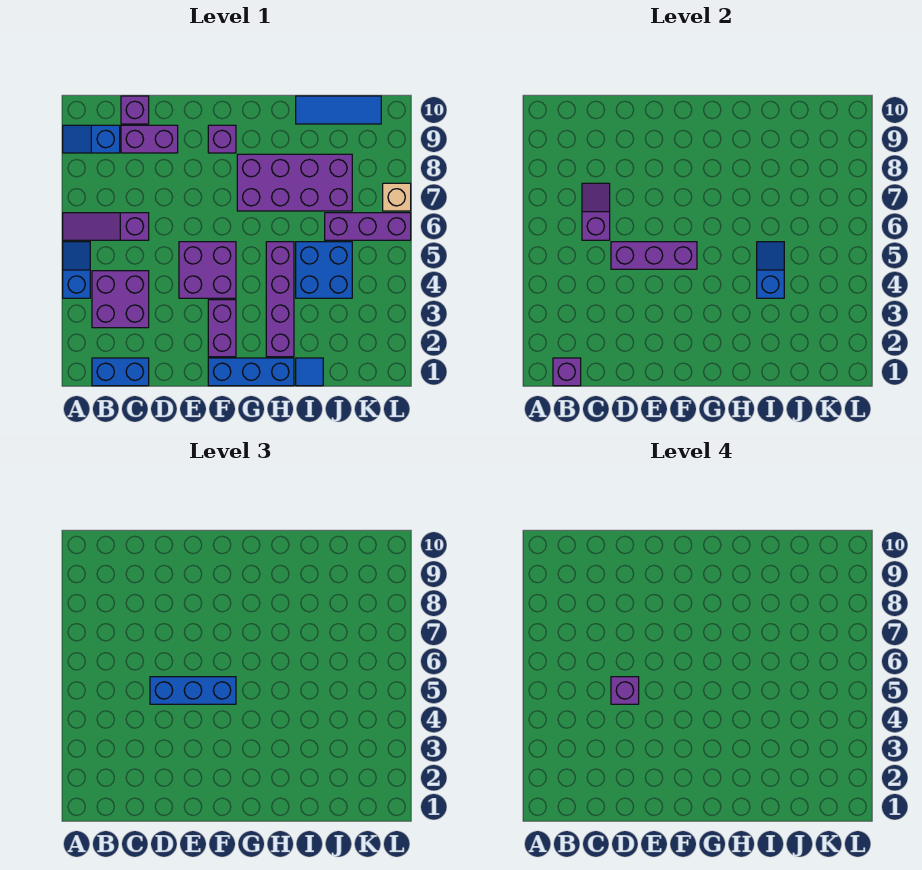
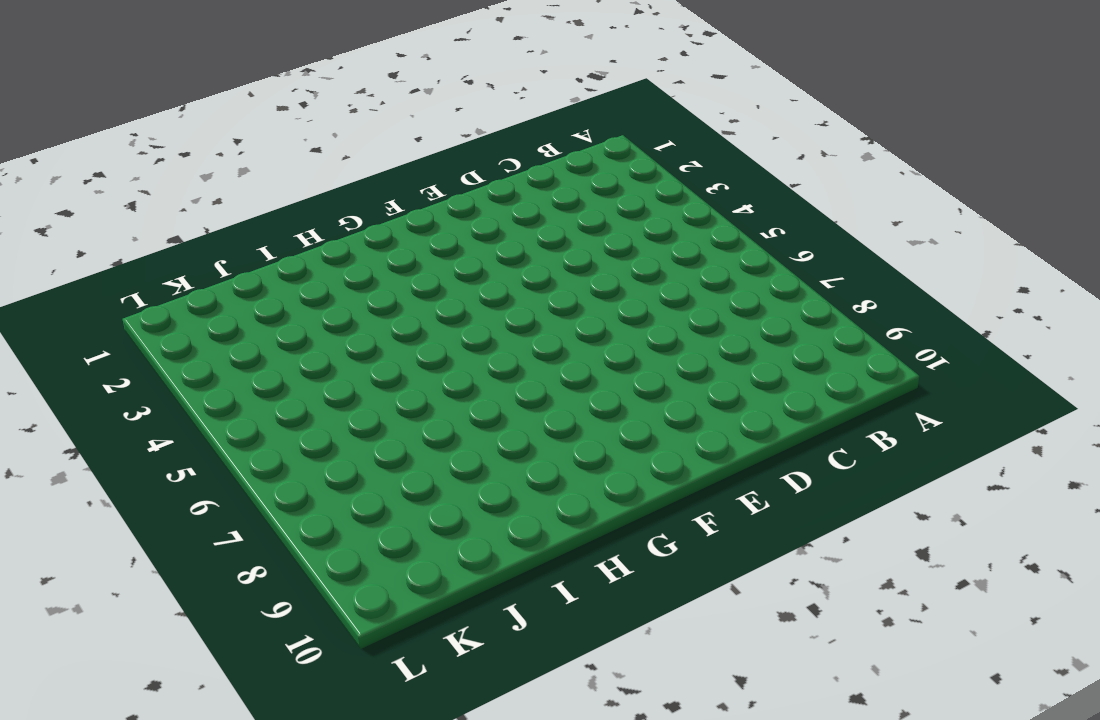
none -> blue 1x2 slope [63,242,90,298]
none -> purple 1x3 slope [63,213,149,240]
none -> blue 1x2 slope [63,125,120,153]

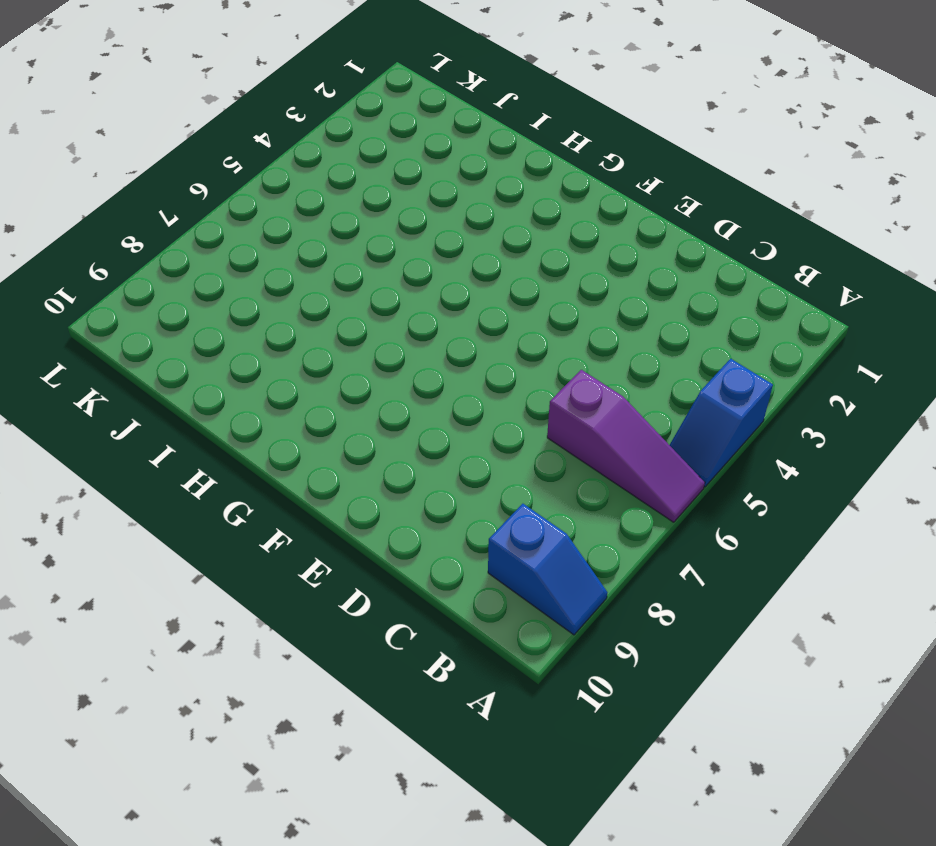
none -> blue 1x2 brick [92,358,149,386]
none -> purple 2x2 brick [92,271,149,328]
none -> purple 1x2 brick [121,125,178,153]

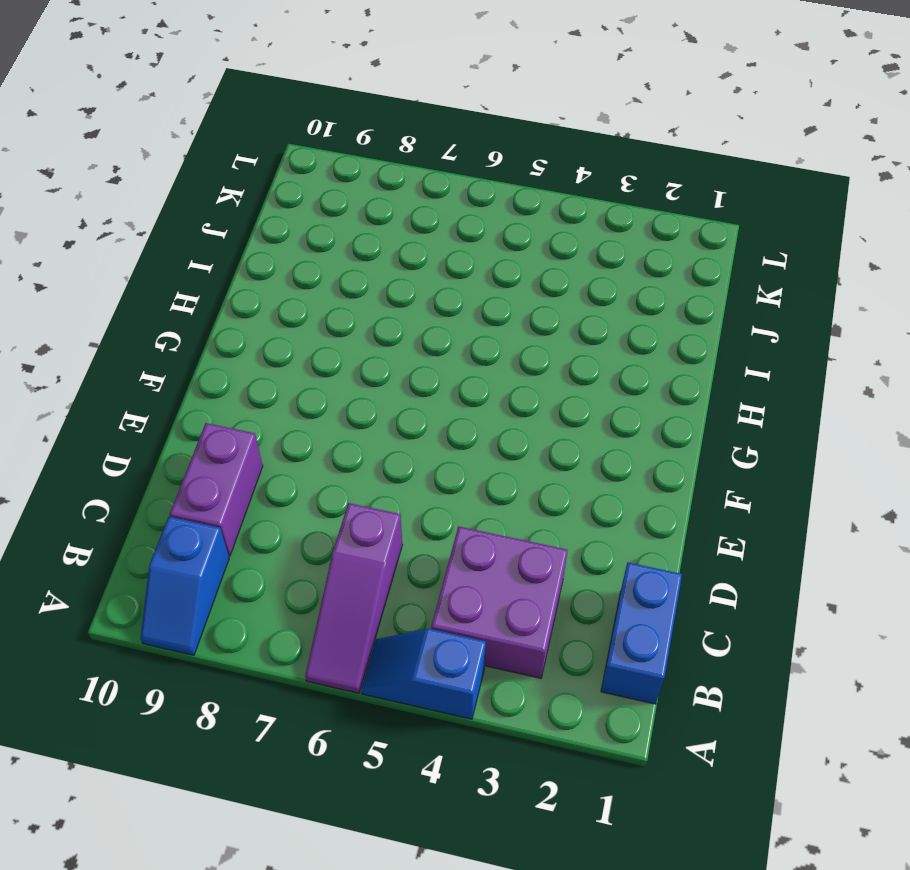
none -> purple 1x1 brick [121,96,149,124]
none -> purple 2x2 brick [179,242,236,298]
none -> blue 1x3 brick [208,358,294,386]

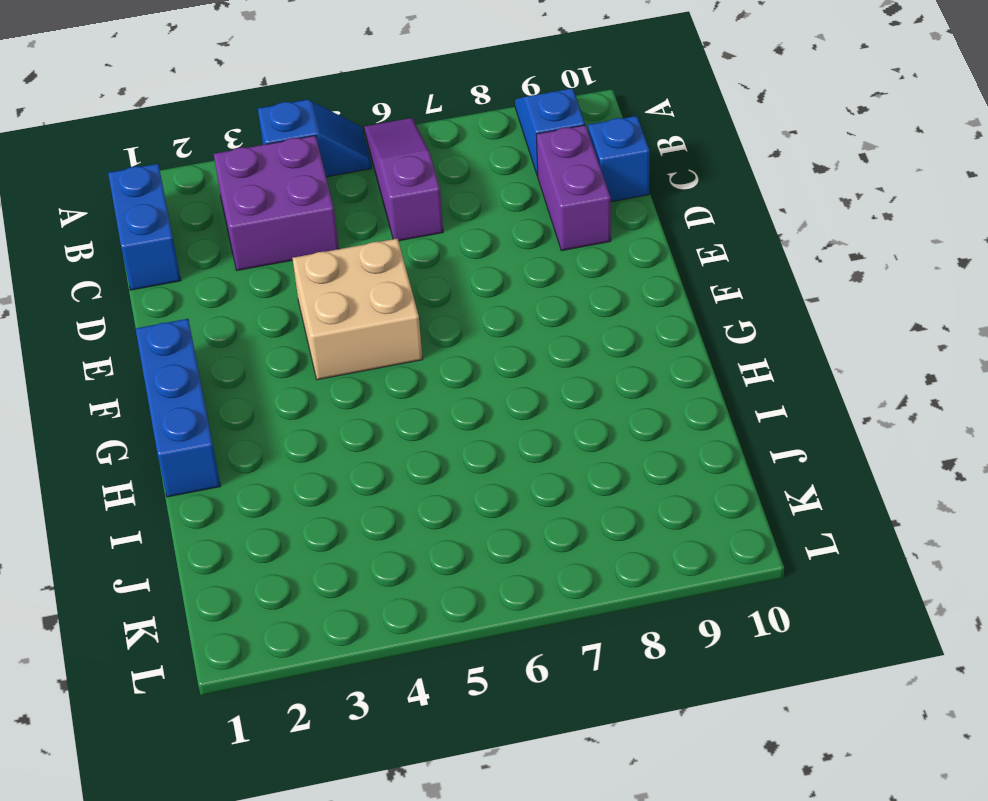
blue 1x1 brick [588,116,650,202] -> purple 1x1 brick [121,96,149,124]
tan 2x2 brick [292,238,423,380] -> purple 2x2 brick [179,242,236,298]
none -> purple 1x2 brick [208,300,236,357]
none -> purple 1x1 brick [208,125,236,153]
none -> purple 2x4 brick [237,154,352,211]

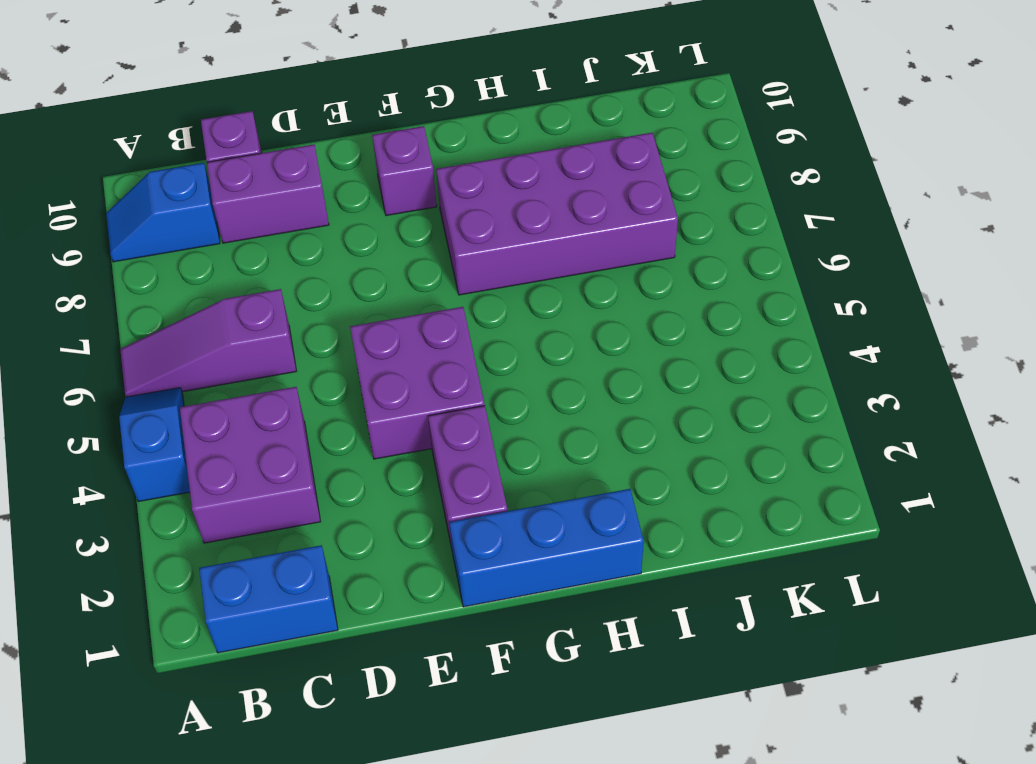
none -> purple 1x4 brick [266,242,294,357]
none -> blue 1x1 tile [296,358,323,386]
none -> blue 2x2 brick [296,242,352,298]

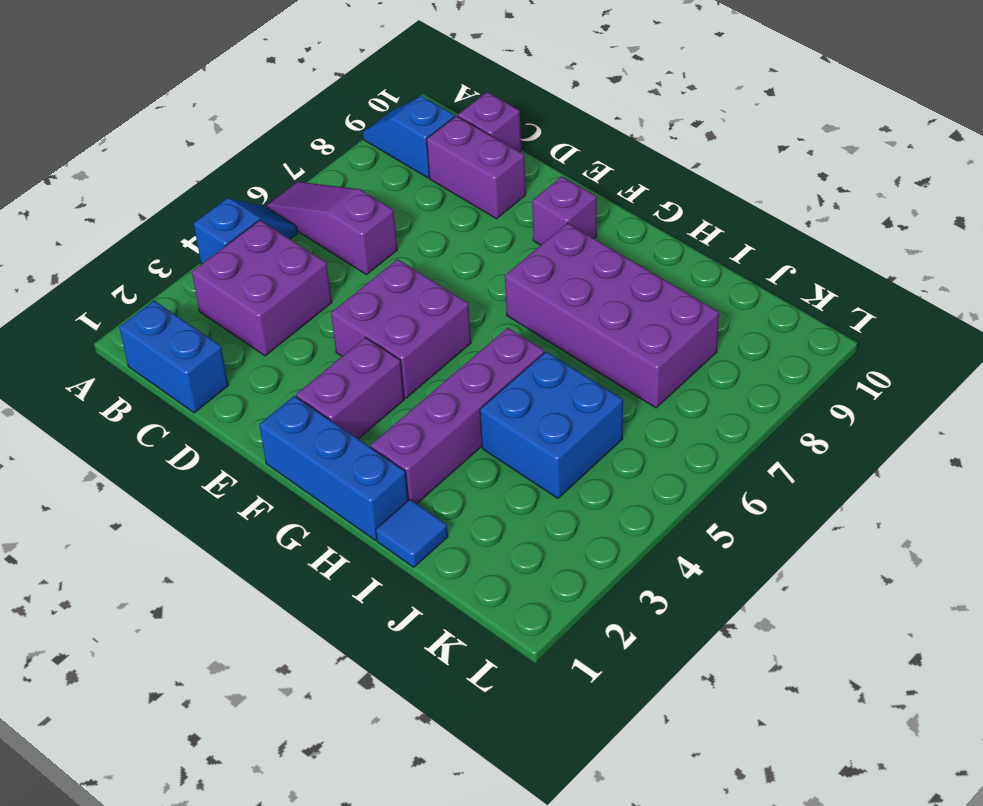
none -> blue 1x3 tile [296,96,381,124]
none -> purple 1x3 brick [325,213,411,240]
none -> tan 1x1 brick [383,183,411,211]

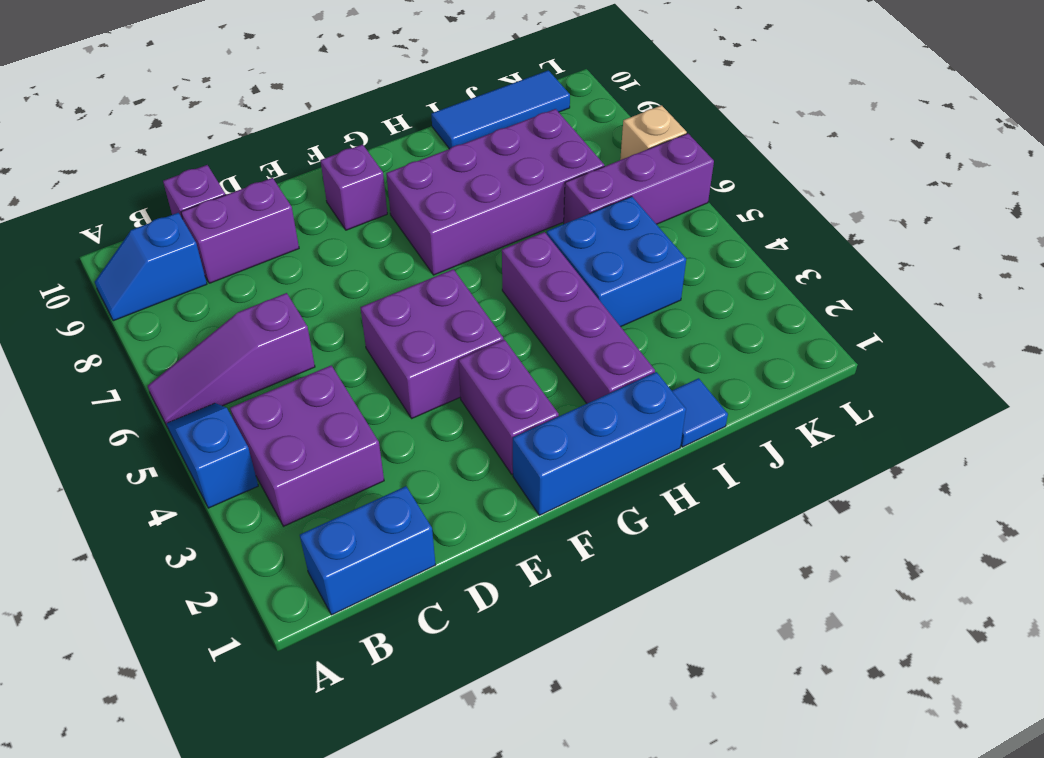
none -> purple 1x1 brick [553,358,581,386]
none -> purple 1x2 slope [582,183,610,240]
none -> purple 1x3 brick [611,242,697,269]

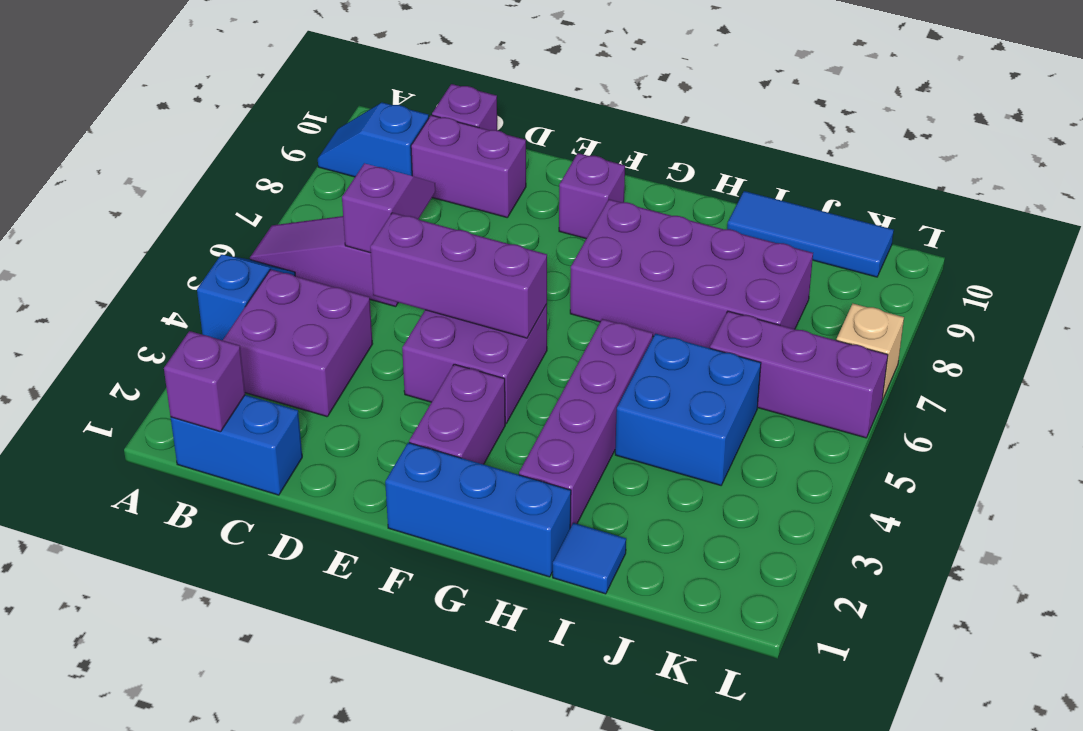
none -> blue 1x2 slope [757,242,784,298]
none -> blue 1x3 brick [150,677,236,704]
none -> purple 1x1 brick [611,677,639,704]

